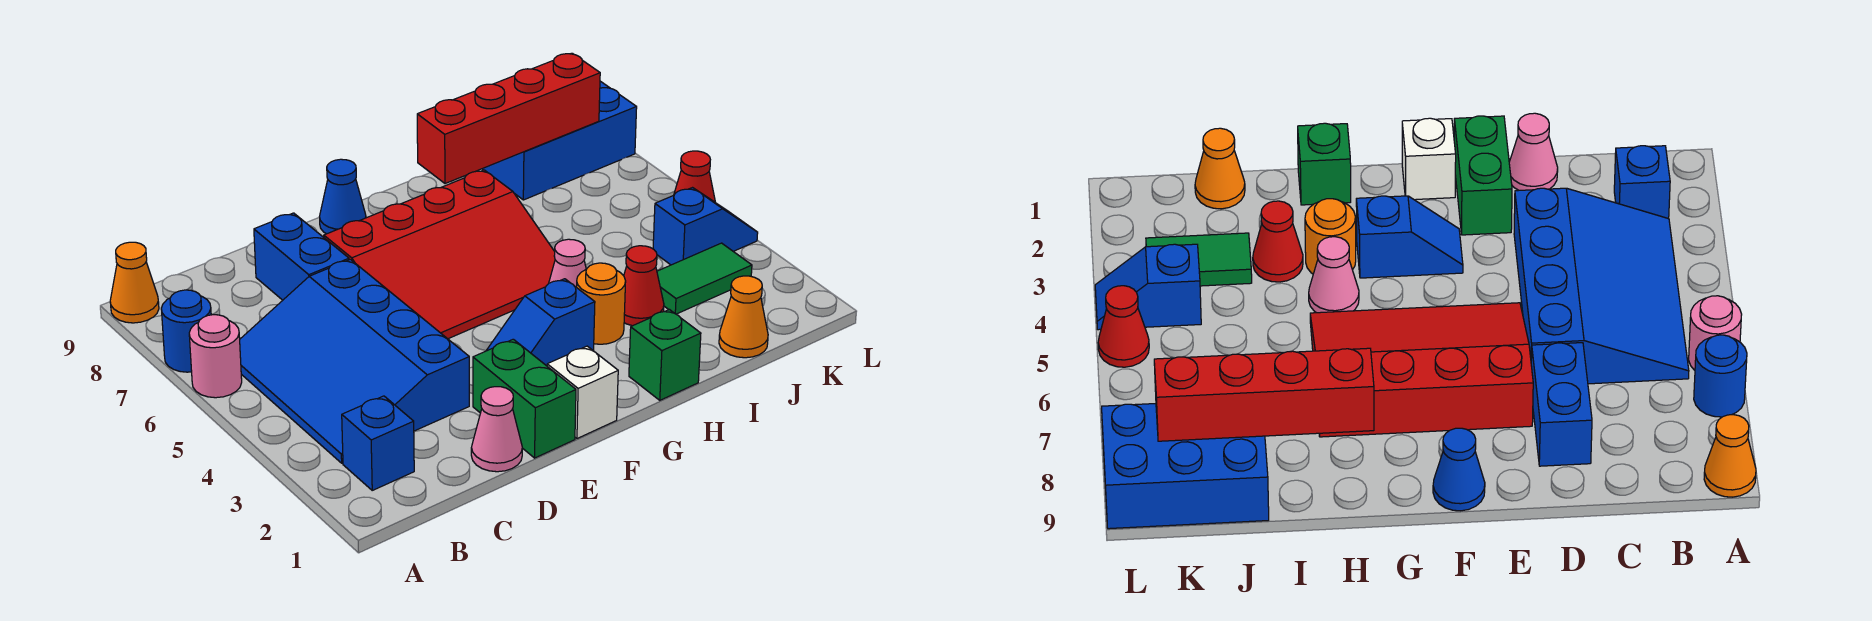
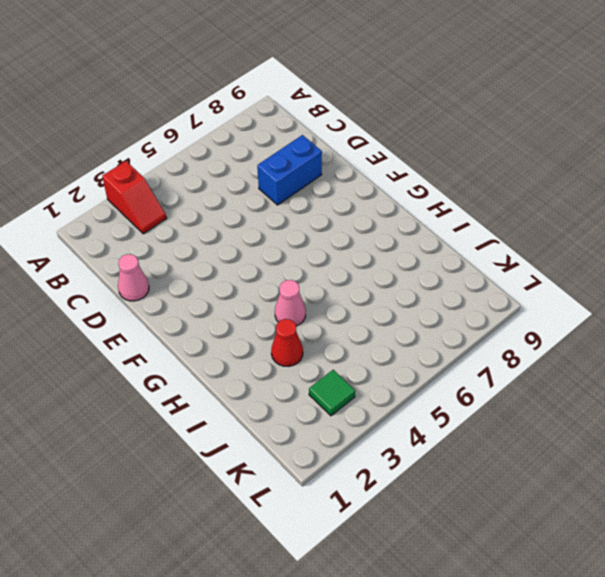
red 1x2 slope [102,161,166,234] -> blue 3x4 slope [240,259,469,463]
green 1x1 tile [309,370,355,416] -> green 1x2 tile [657,243,752,314]
none -> pink 1x1 round brick [189,315,242,398]
none -> blue 1x1 round brick [161,290,211,372]
none -> orange 1x1 cone [110,242,159,323]

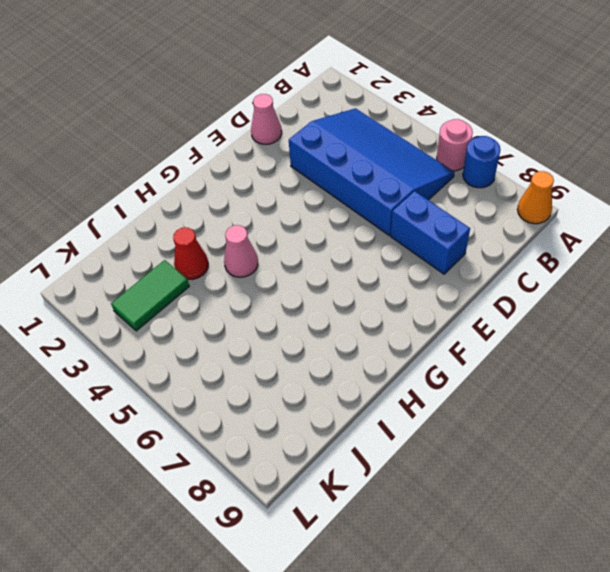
none -> blue 1x1 brick [342,396,414,490]
none -> green 1x2 brick [473,339,576,458]
none -> red 3x4 slope [324,170,555,339]

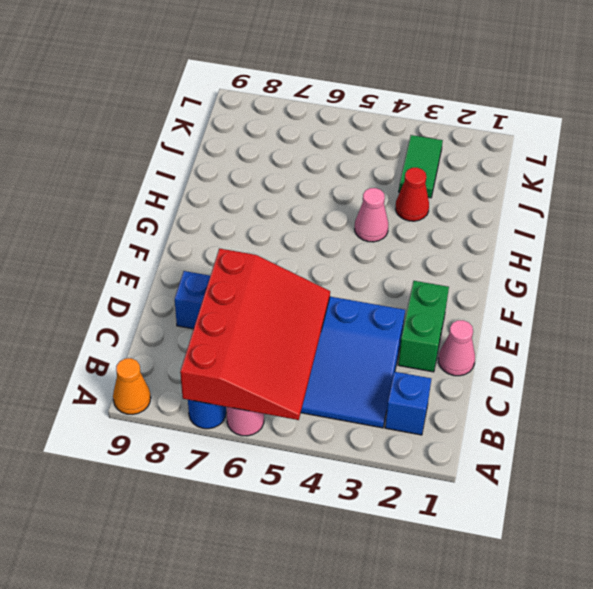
red 3x4 slope [180,248,330,420] -> red 3x4 slope moved to [324,170,555,339]
green 1x2 brick [398,281,449,372] -> green 1x2 brick turned to [473,339,576,458]
none -> white 1x1 brick [547,346,618,438]
none -> blue 1x2 slope [486,279,595,366]
none -> blue 1x1 cone [320,159,366,234]

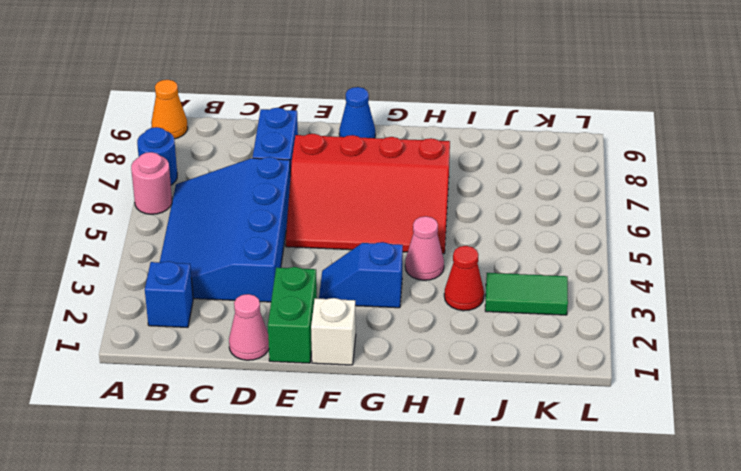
none -> green 1x1 brick [629,310,701,400]
none -> orange 1x1 round brick [576,263,626,344]
none -> orange 1x1 cone [719,276,768,358]

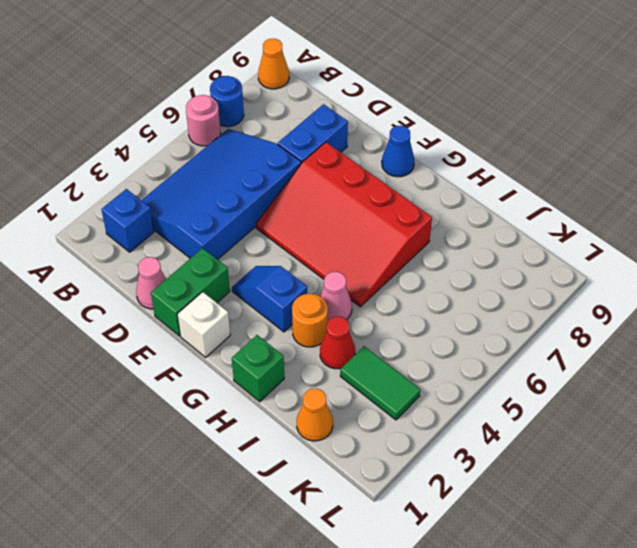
none -> blue 2x3 brick [483,81,637,200]
none -> blue 1x2 slope [653,188,758,265]
none -> red 1x1 cone [674,151,715,202]

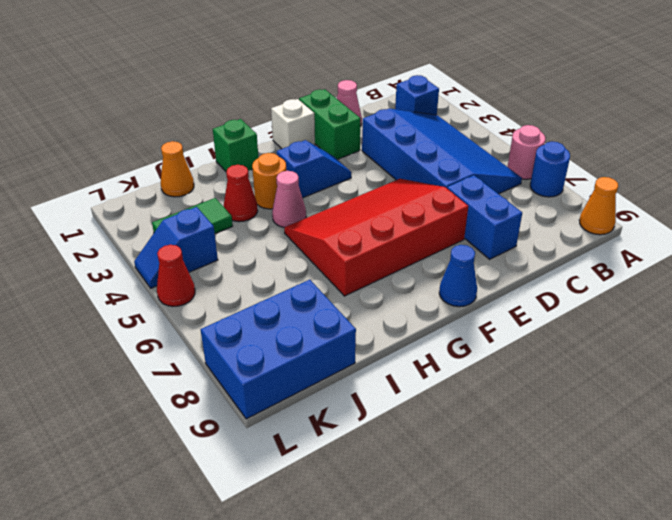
none -> red 1x4 brick [417,53,600,184]

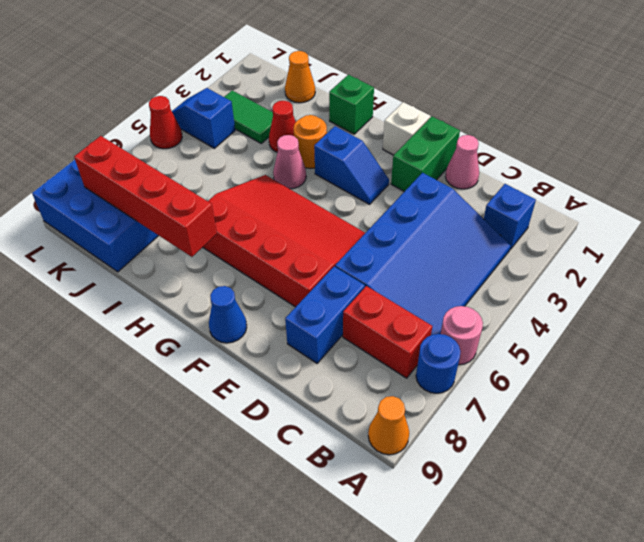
red 1x2 brick [343,286,432,378] -> none

